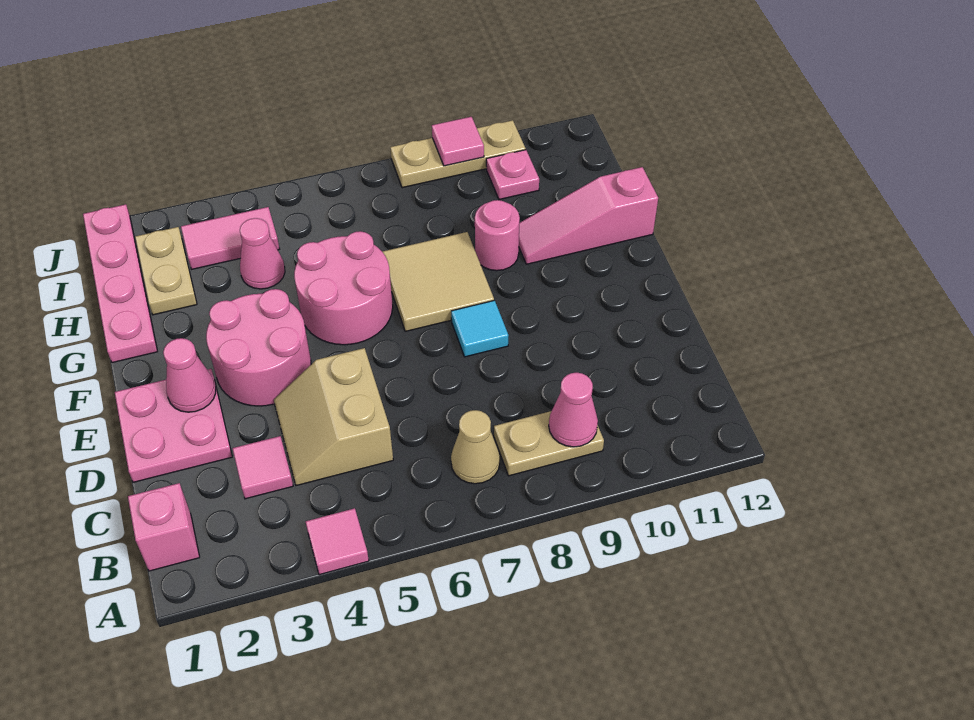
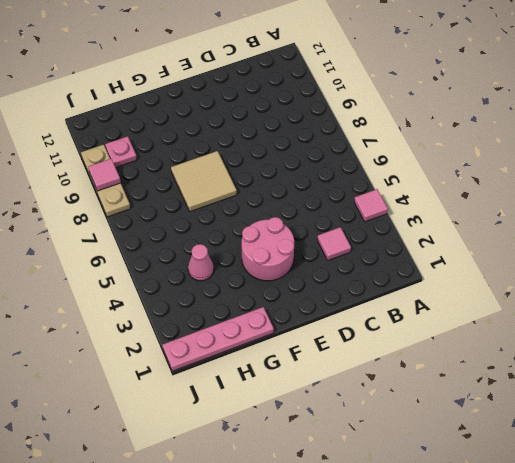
none -> pink 1x1 brick [128,483,200,571]
none -> tan 1x1 cone [451,410,500,484]
none -> tan 1x2 plate [494,411,604,476]

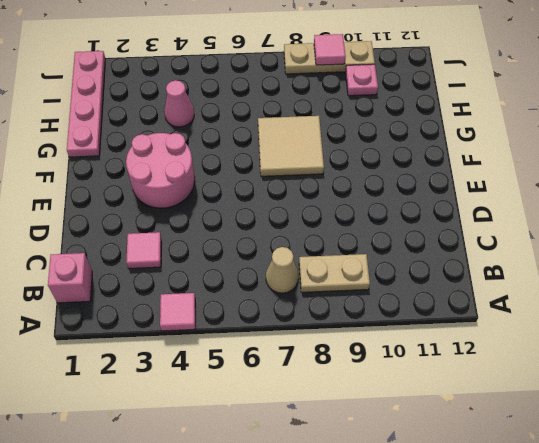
none -> tan 2x2 slope [274,348,393,486]
none -> pink 2x2 plate [115,369,232,482]
none -> cyan 1x1 tile [451,301,509,357]

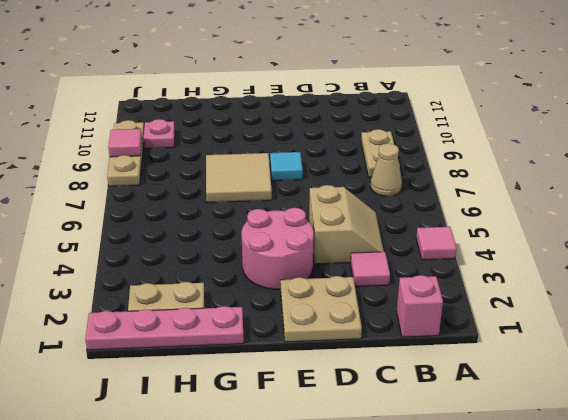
tan 2x2 slope [309,185,384,264] -> tan 2x2 slope turned to [274,348,393,486]
tan 2x2 plate [281,276,362,342] -> pink 2x2 plate [115,369,232,482]
none -> pink 2x2 round brick [294,231,393,345]
none -> pink 1x1 round brick [475,200,520,271]
none -> pink 1x3 slope [519,167,658,264]

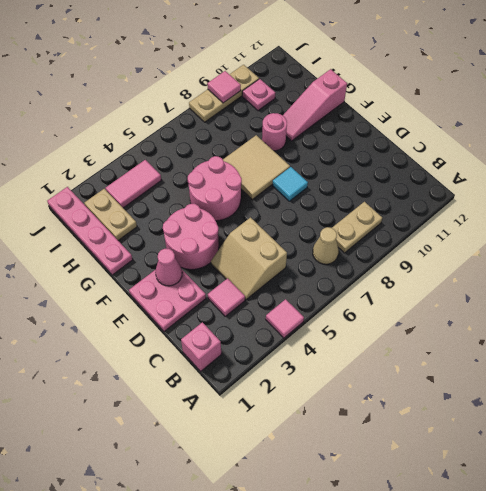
none -> pink 1x1 cone [240,218,285,289]
none -> pink 1x1 cone [549,373,598,447]

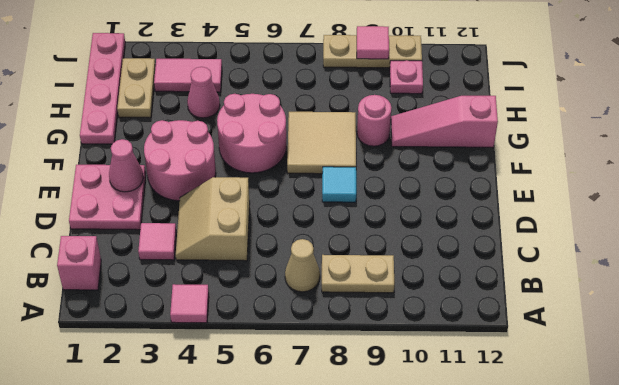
none -> pink 1x1 cone [549,373,598,447]

